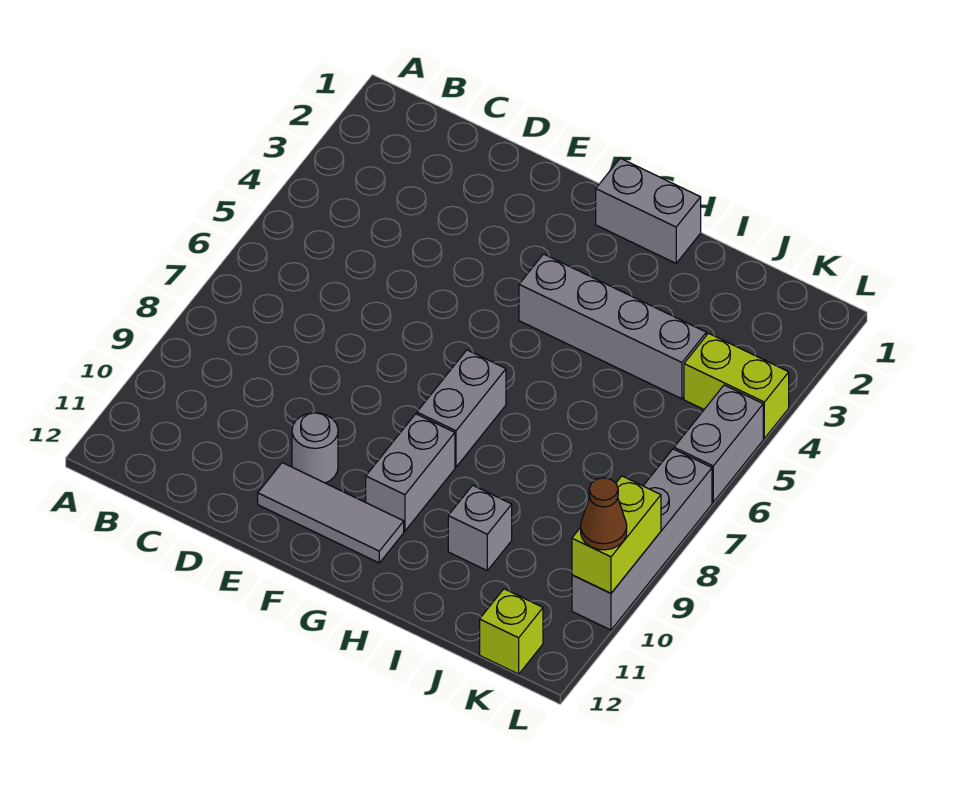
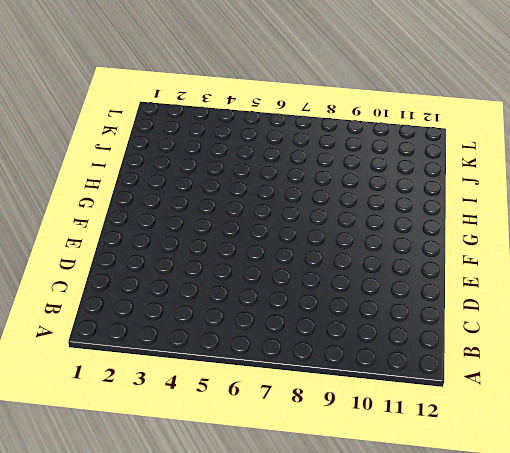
none -> grey 1x1 round brick [292,413,338,483]
none -> grey 1x3 tile [258,463,404,563]
none -> grey 1x2 brick [596,158,701,263]

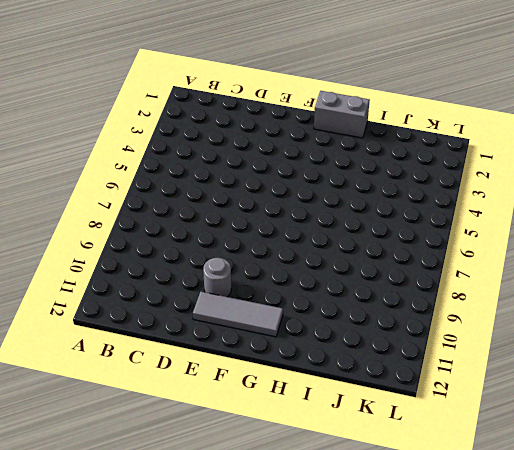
none -> grey 1x4 brick [519,254,706,399]
none -> grey 1x2 brick [417,350,506,467]
none -> grey 1x2 brick [366,414,455,531]

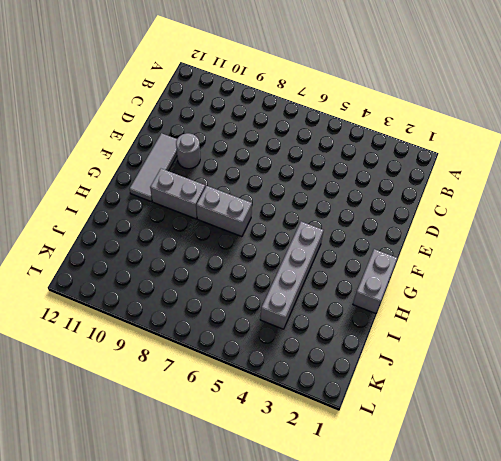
none -> grey 1x1 brick [448,485,512,570]
none -> lime 1x2 brick [684,333,789,438]
none -> lime 1x1 brick [480,589,543,674]

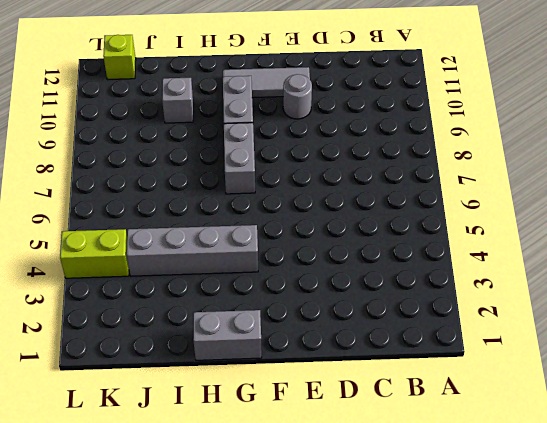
none -> grey 1x2 brick [674,385,763,502]
none -> grey 1x4 brick [572,449,712,630]
none -> lime 1x2 brick [572,476,661,593]

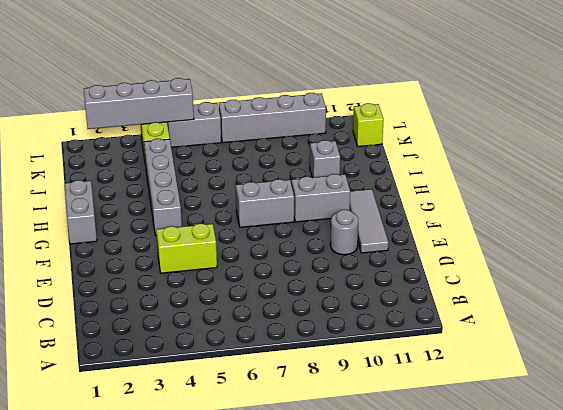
lime 1x2 brick [156,224,217,273] -> lime 1x2 brick moved to [572,476,661,593]
grey 1x4 brick [84,78,194,129] -> none
none -> brown 1x1 cone [581,478,627,550]

